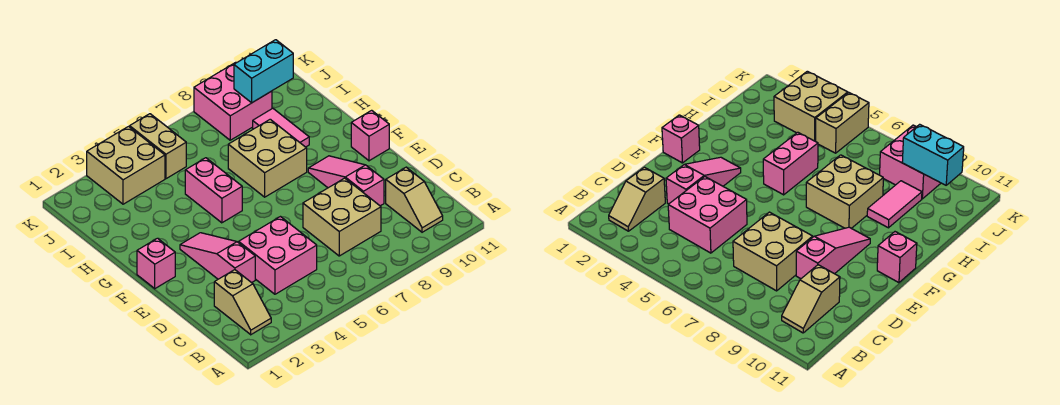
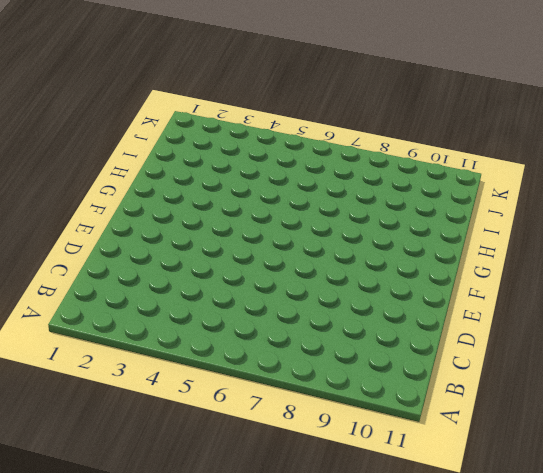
none -> tan 1x2 slope [214,270,271,335]
none -> tan 1x2 slope [386,167,443,232]
none -> pink 2x2 brick [238,217,317,294]

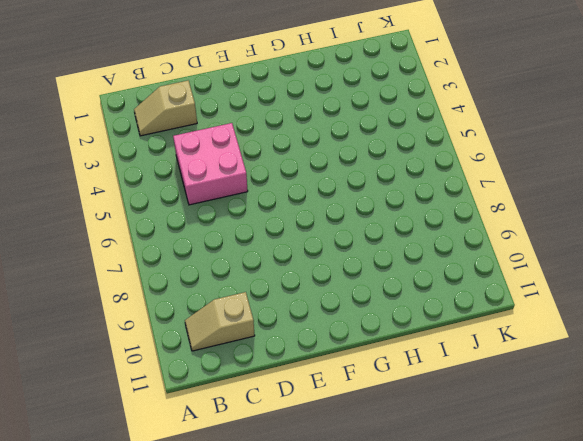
none -> tan 2x2 brick [303,178,381,256]
none -> pink 1x3 slope [180,233,255,283]
none -> pink 1x3 slope [308,156,384,206]

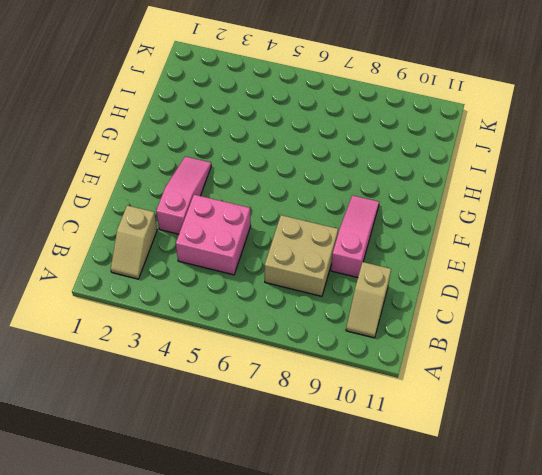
none -> pink 1x1 brick [137,238,175,289]
none -> pink 1x1 brick [351,110,389,161]
none -> pink 1x2 brick [185,158,242,223]

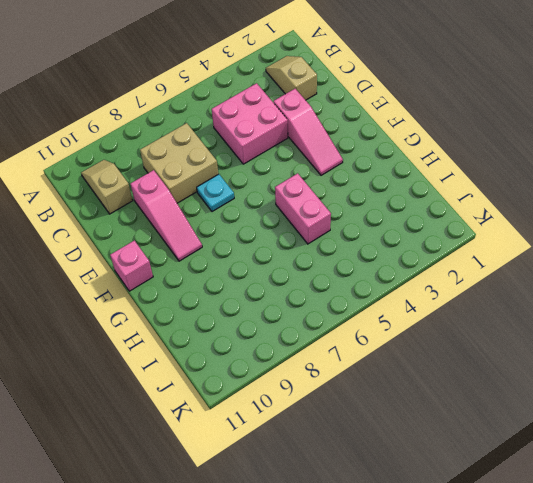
cyan 1x1 plate [197,174,234,212] -> none
none -> pink 1x1 brick [137,238,175,289]
none -> tan 2x2 brick [228,119,307,197]
none -> pink 1x2 tile [253,109,309,147]

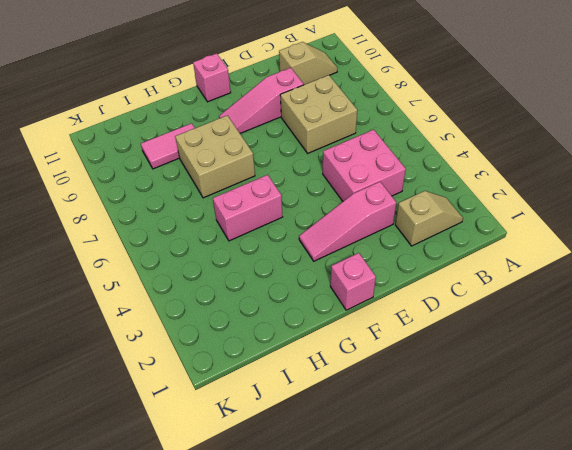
none -> tan 2x2 brick [87,126,165,204]
none -> tan 1x2 brick [130,114,186,179]
none -> pink 2x2 brick [194,62,272,140]

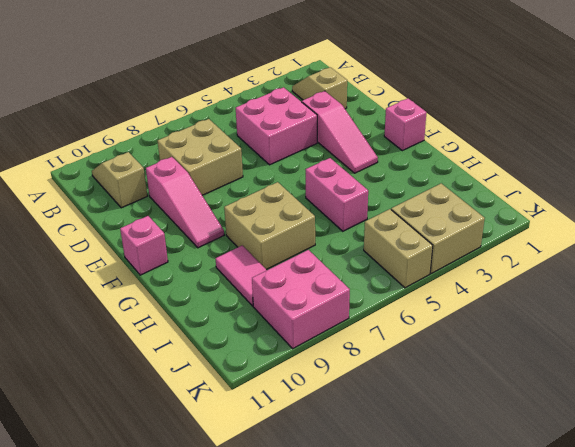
none -> cyan 1x2 brick [234,40,293,103]

